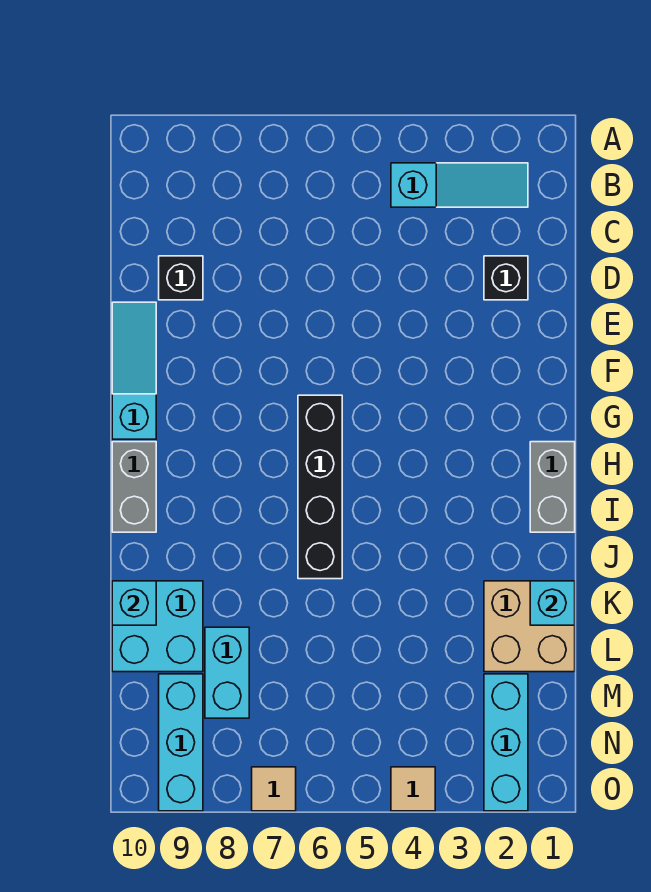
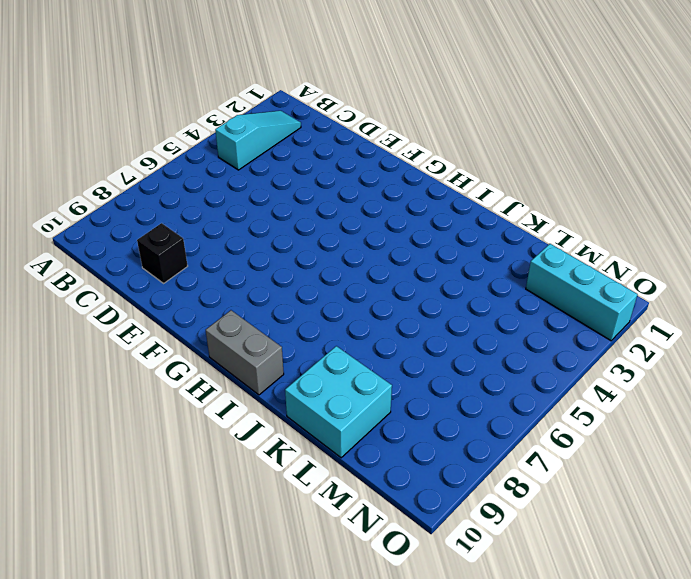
none -> black 1x1 brick [484,256,528,300]
none -> cyan 1x3 slope [112,302,156,439]
none -> black 1x4 brick [298,395,342,579]

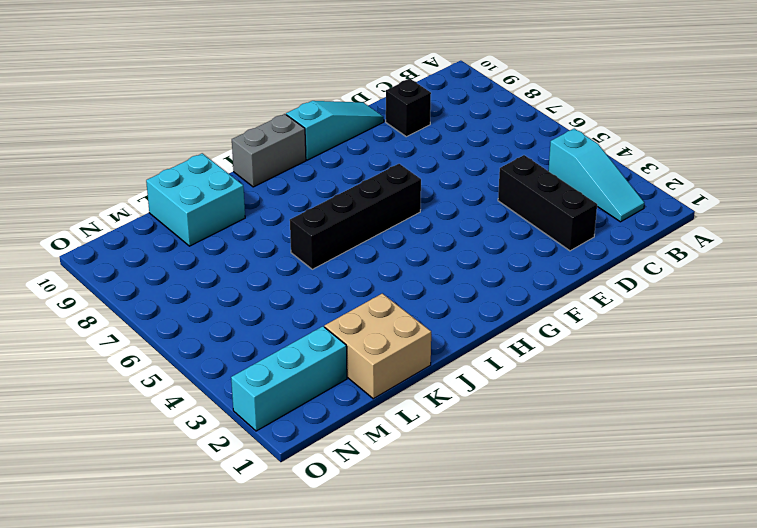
black 1x3 brick [498,155,597,251] -> black 1x1 brick [484,256,528,300]
none -> grey 1x2 brick [530,442,575,532]
none -> cyan 1x2 brick [205,627,249,718]
none -> cyan 1x3 brick [159,674,203,811]

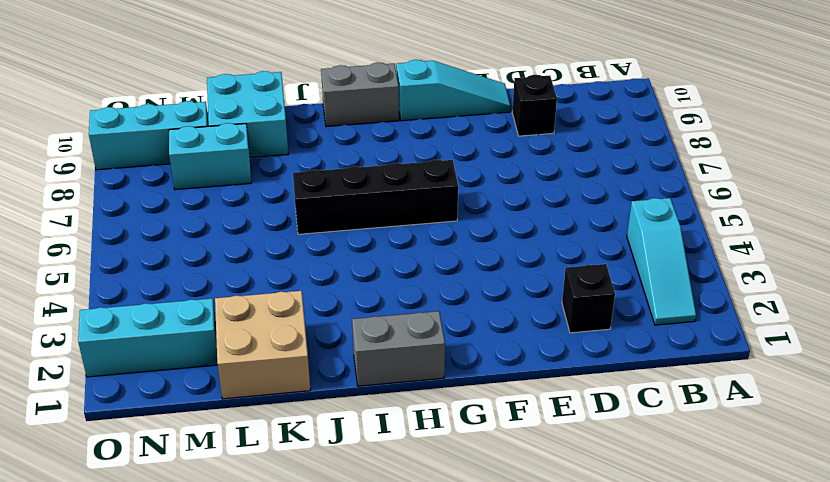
none -> tan 1x1 tile [391,767,435,811]
none -> tan 1x1 tile [252,767,296,811]
none -> cyan 1x1 brick [530,581,575,625]

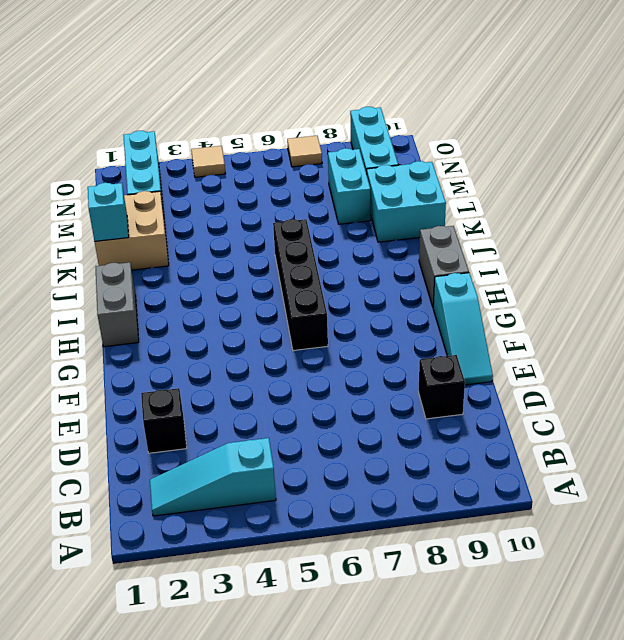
none -> cyan 1x1 brick [112,581,156,625]

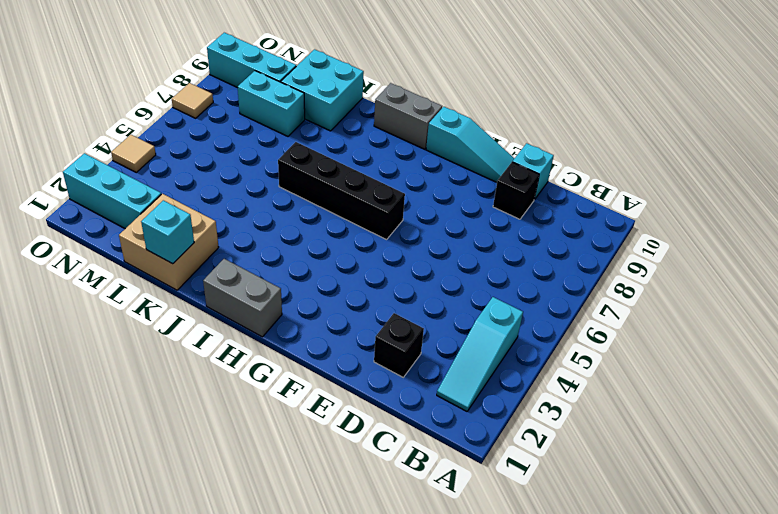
cyan 1x1 brick [513,143,554,200] -> cyan 1x1 brick moved to [112,581,156,625]

